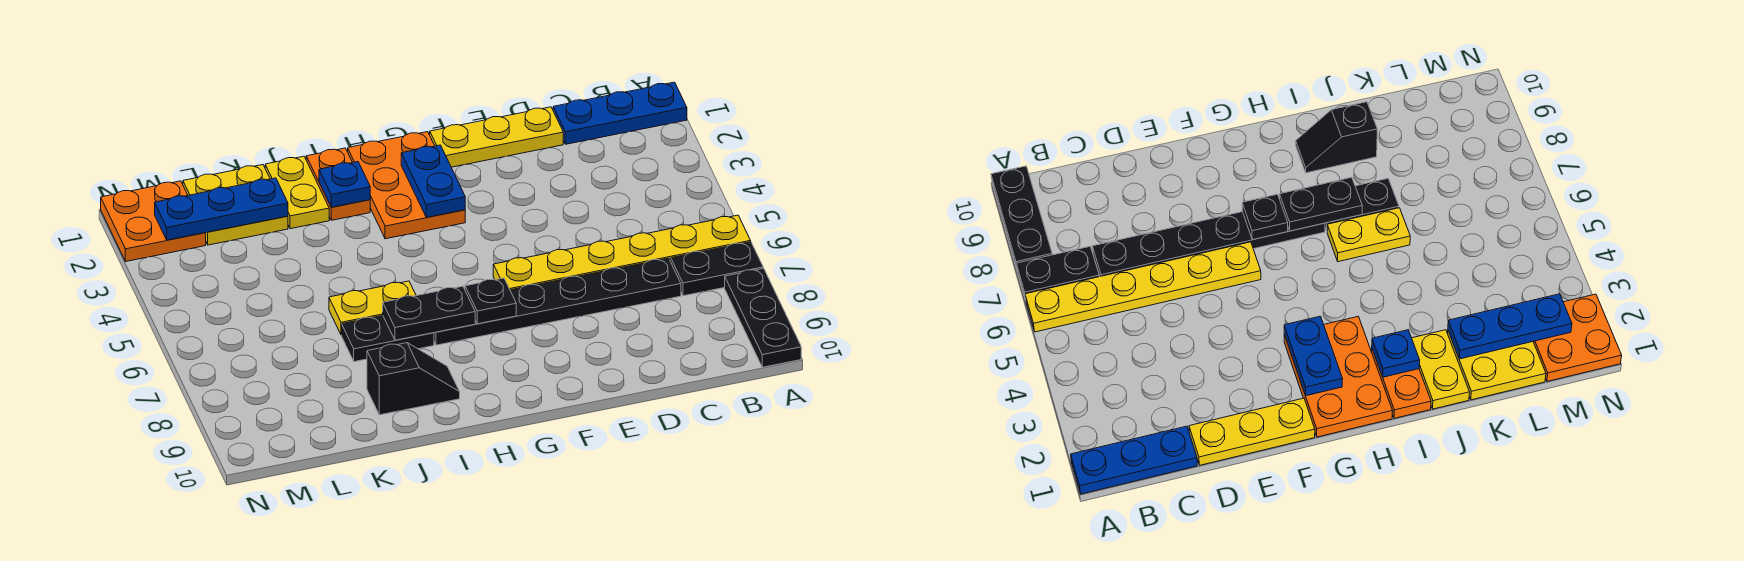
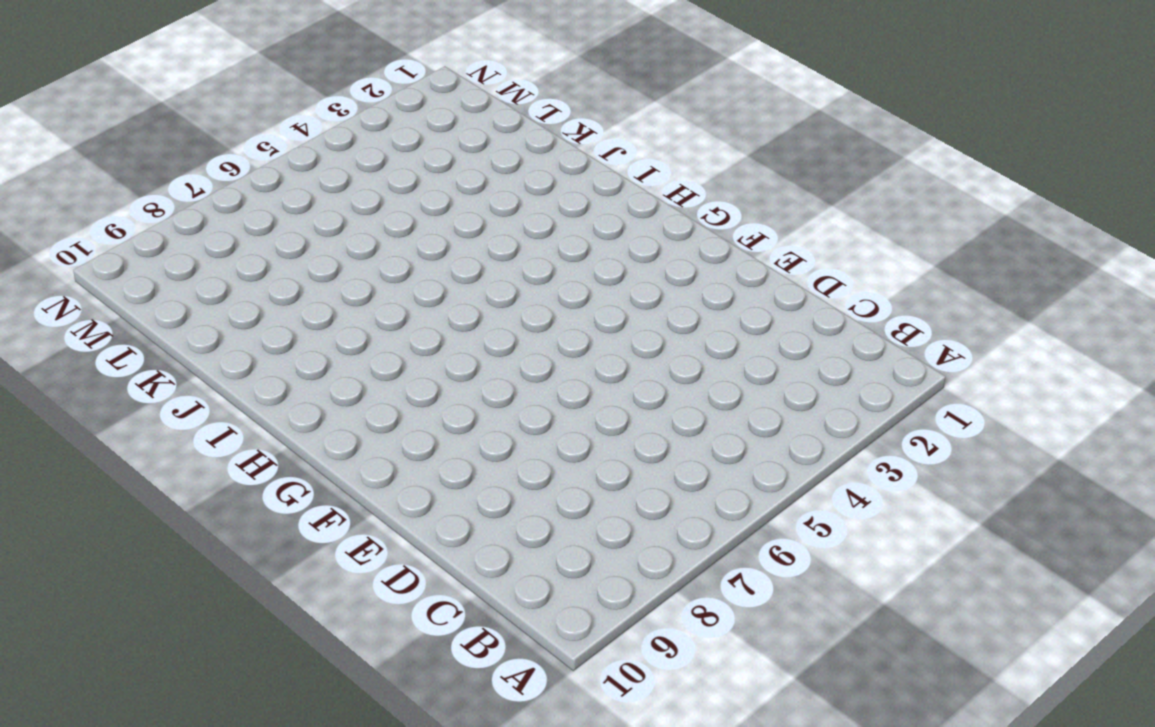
none -> blue 1x3 plate [553,82,687,144]
none -> yellow 1x6 plate [493,215,751,290]
none -> black 1x2 plate [671,242,763,296]

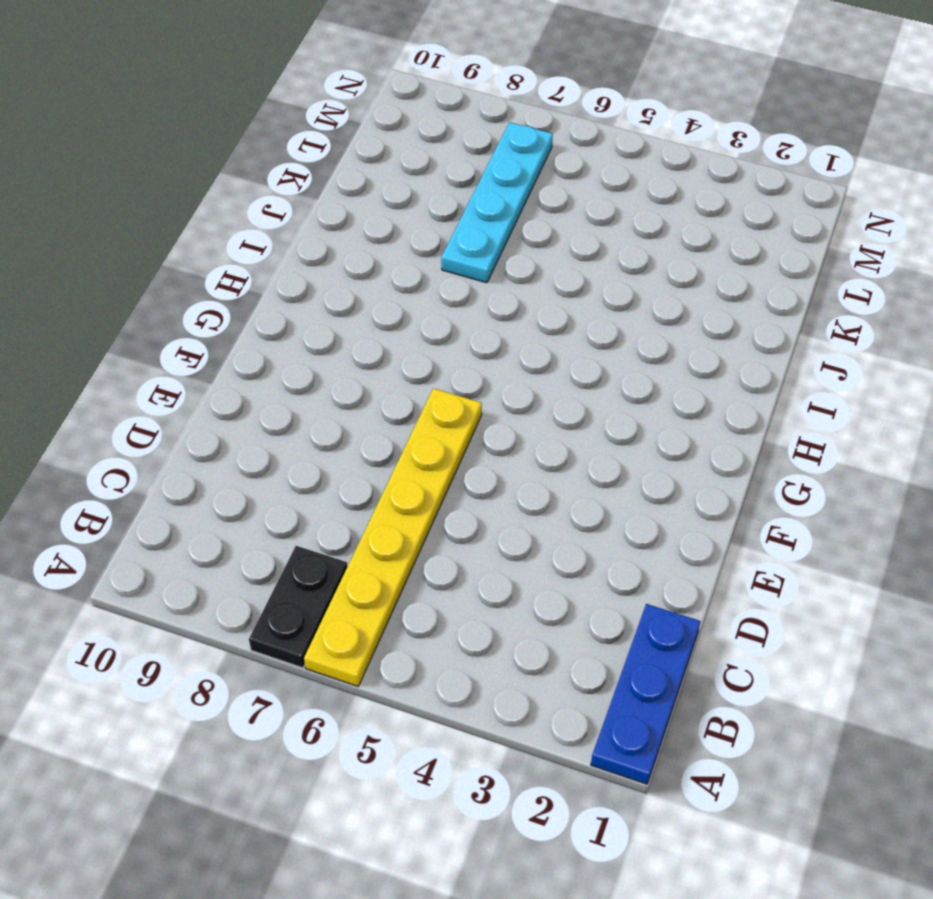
cyan 1x4 plate [441,122,553,283] -> black 1x2 plate [342,316,434,362]
none -> black 1x3 plate [725,268,801,367]
none -> black 1x6 plate [434,258,681,345]
none -> yellow 1x3 plate [430,107,563,167]

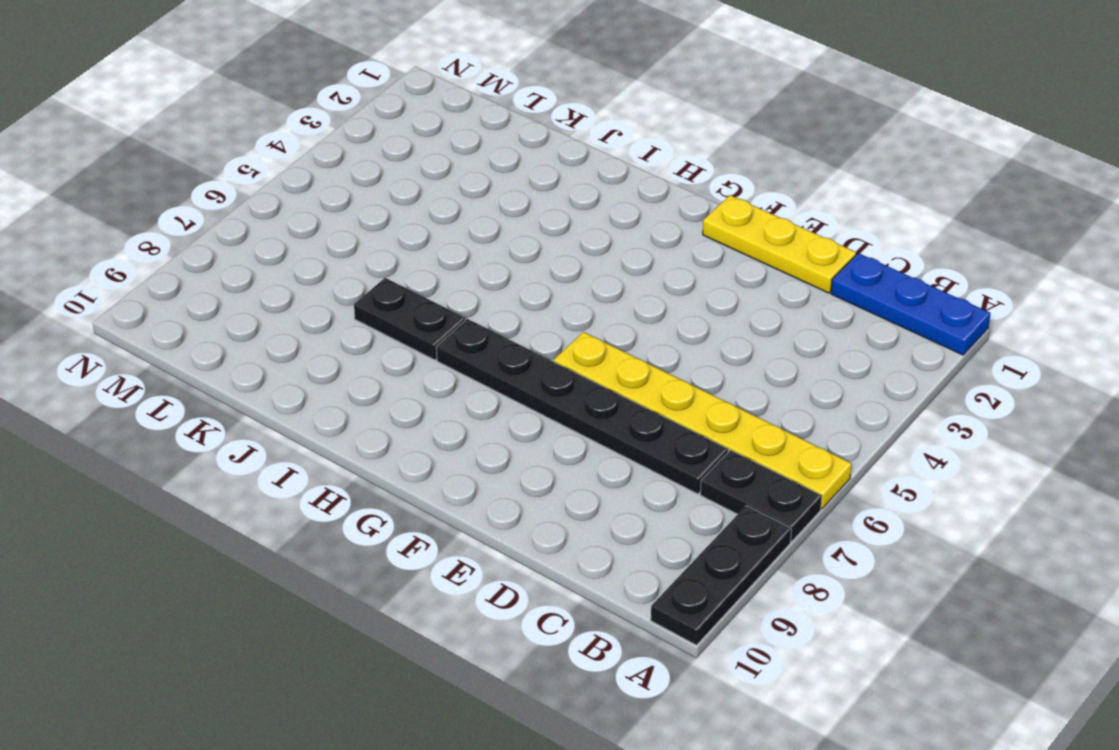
none -> orange 2x3 plate [348,132,465,239]
none -> orange 1x2 plate [306,148,370,220]
none -> yellow 1x2 plate [329,281,416,335]

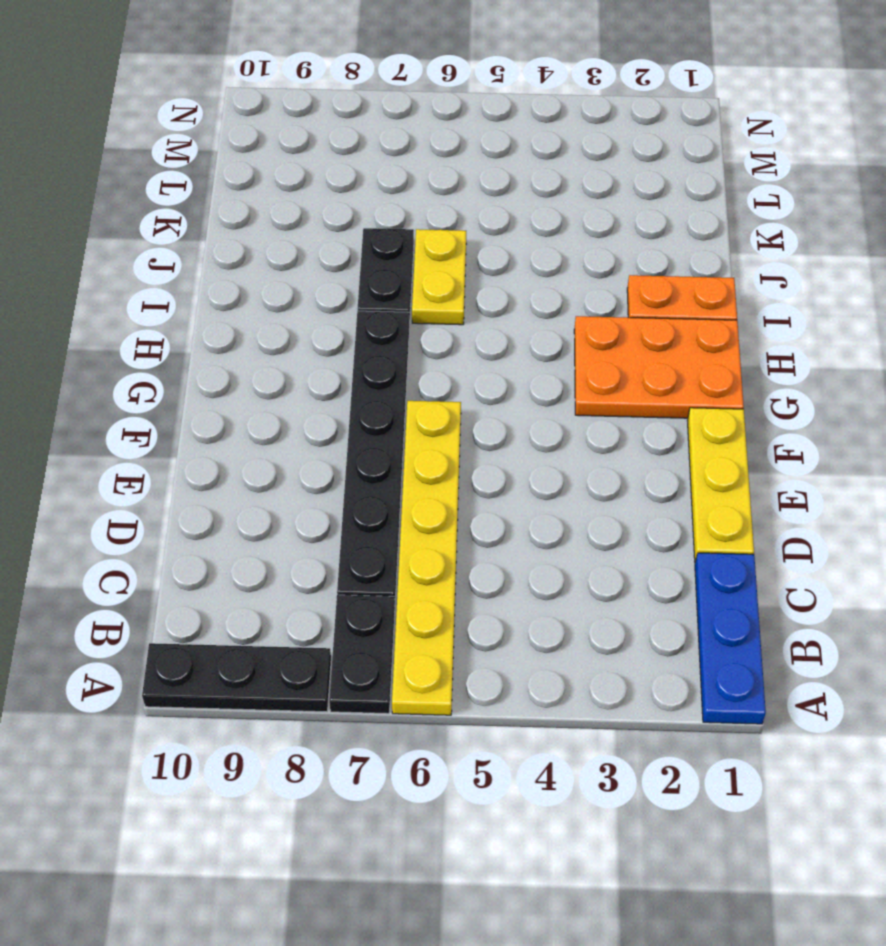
none -> black 1x2 slope [367,343,460,415]
none -> yellow 1x2 plate [265,156,329,229]
none -> yellow 2x2 plate [183,165,288,245]

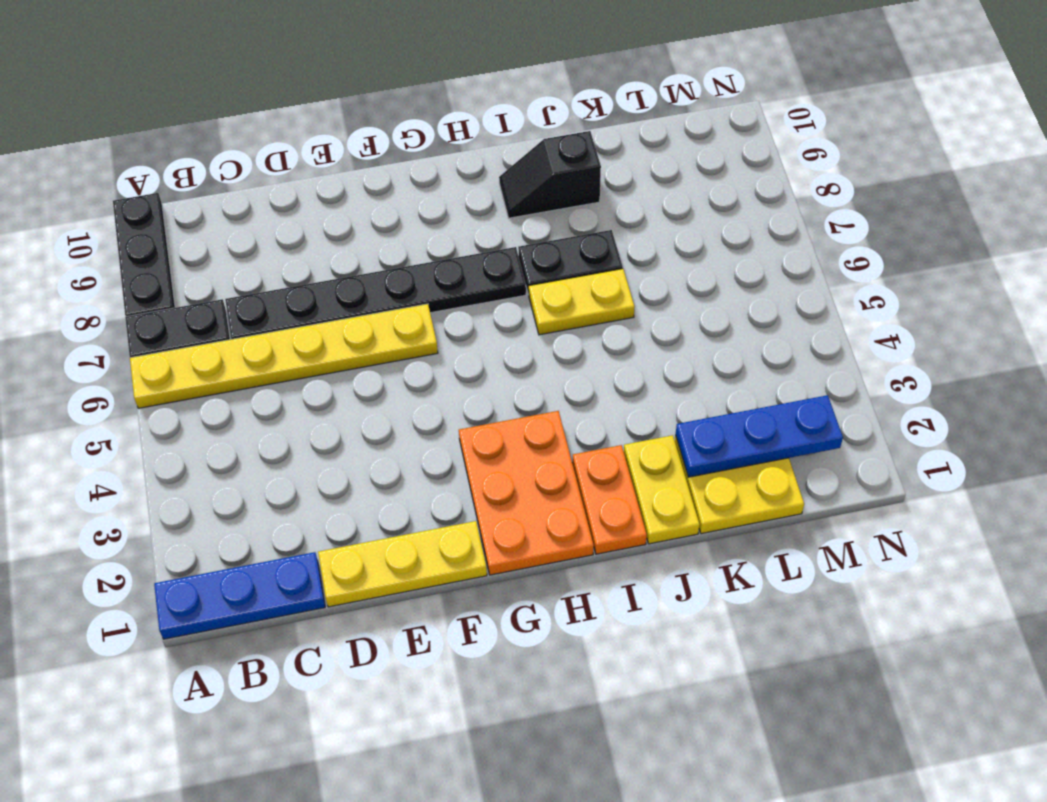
none -> orange 2x2 plate [101,181,206,261]
none -> blue 1x2 plate [401,145,465,217]
none -> black 1x1 plate [465,278,516,324]

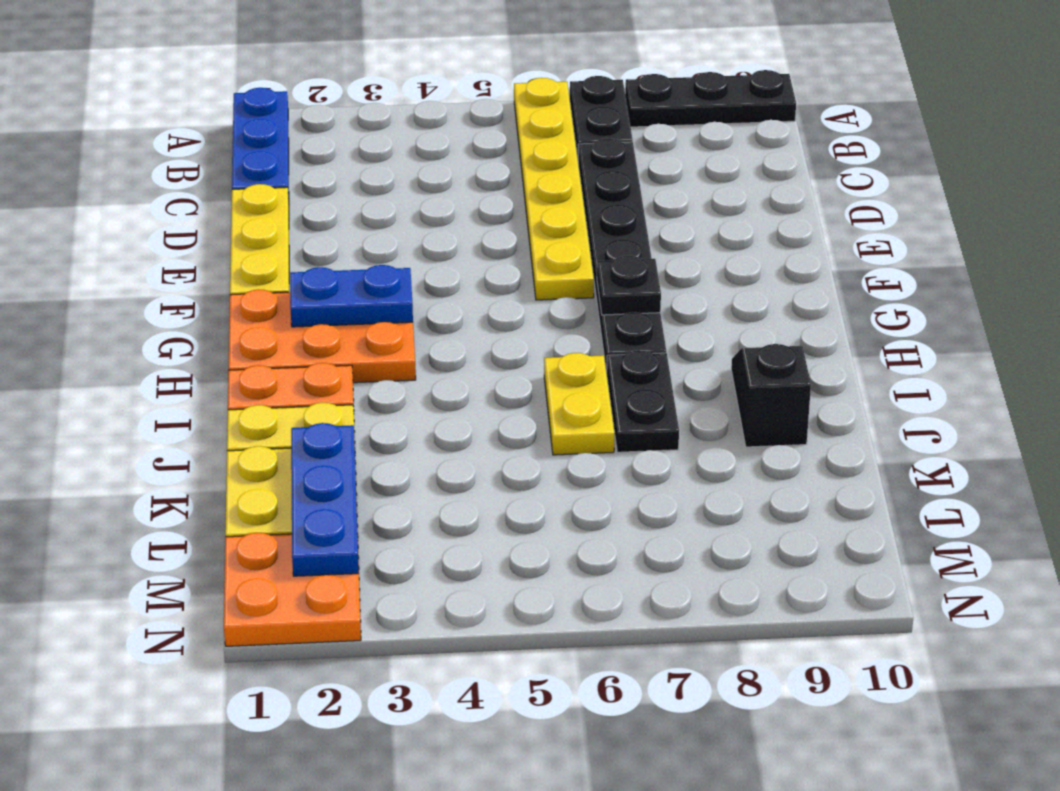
none -> black 1x2 plate [383,286,475,340]
none -> blue 1x1 plate [319,162,370,207]

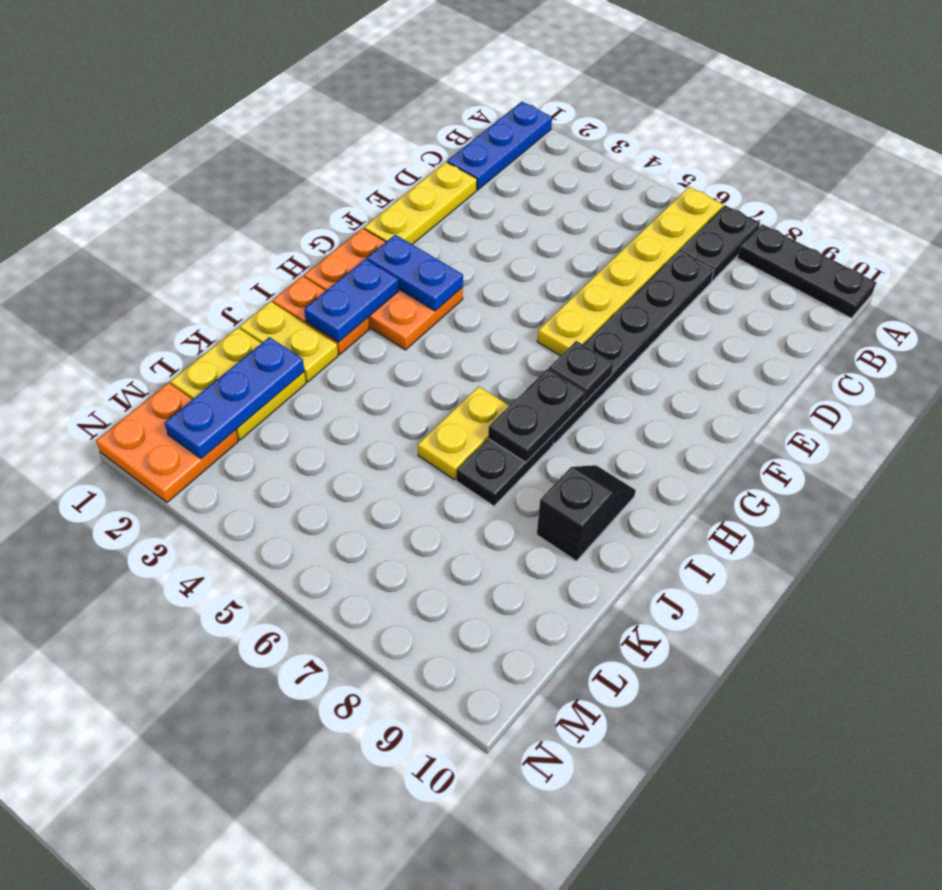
blue 1x2 plate [304,259,399,342] -> blue 1x1 plate [319,162,370,207]

